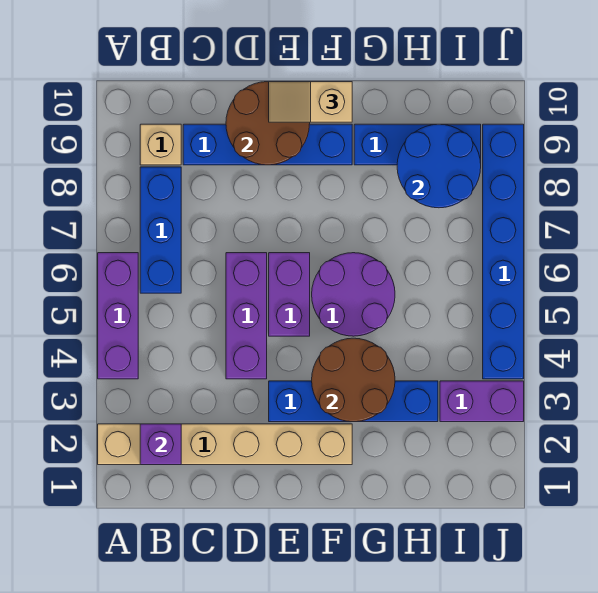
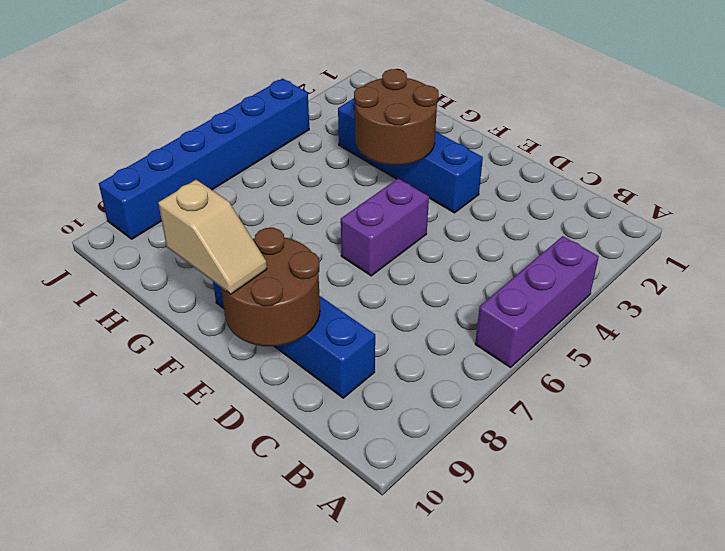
none -> tan 1x6 brick [98,424,352,465]
none -> blue 1x3 brick [140,167,181,293]
none -> tan 1x1 brick [140,124,181,165]

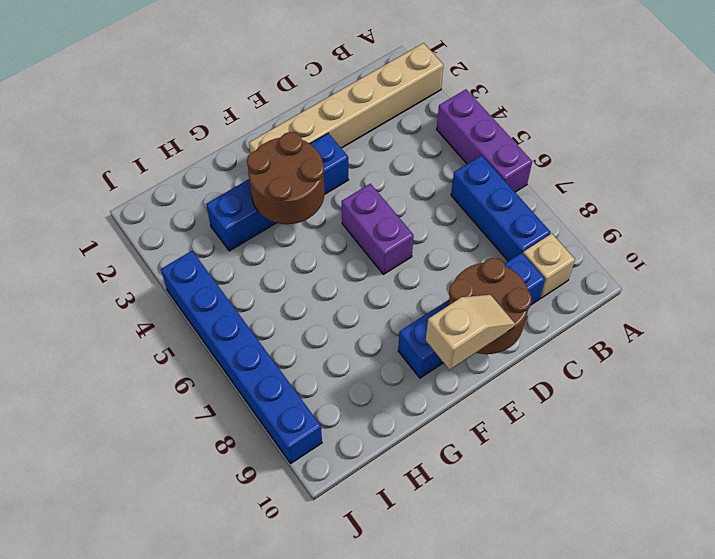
none -> purple 1x3 brick [226,253,267,379]
none -> purple 2x2 round brick [312,253,395,336]
none -> blue 1x3 brick [354,124,481,165]

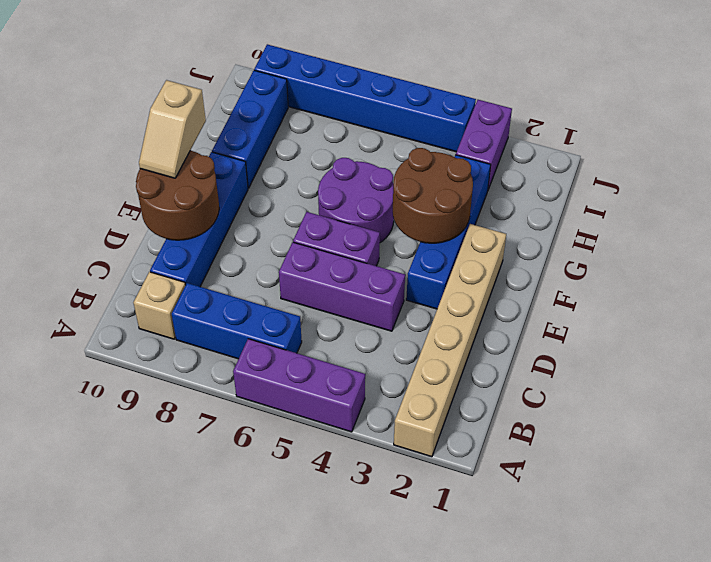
none -> purple 1x1 brick [140,424,181,465]
none -> blue 2x2 round brick [397,124,481,208]

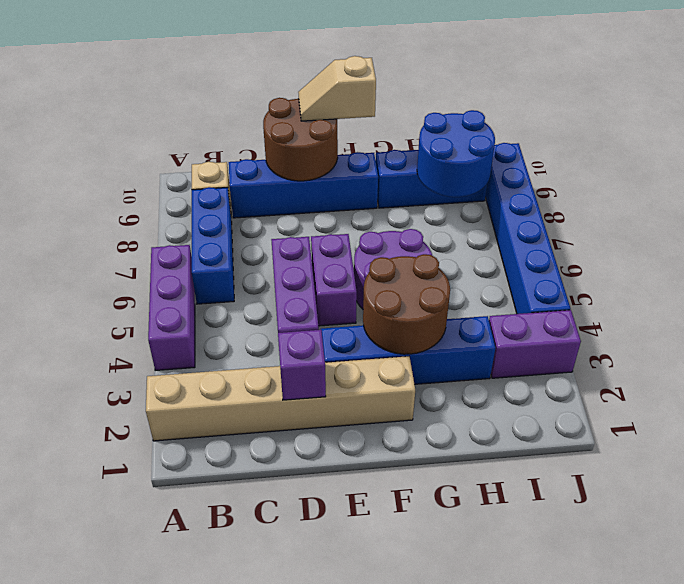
purple 1x1 brick [278,330,326,400] -> purple 1x1 brick moved to [140,424,181,465]

